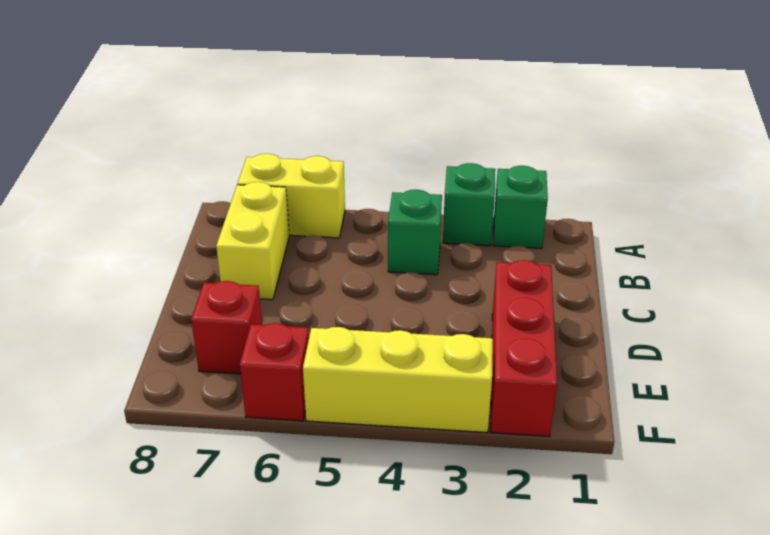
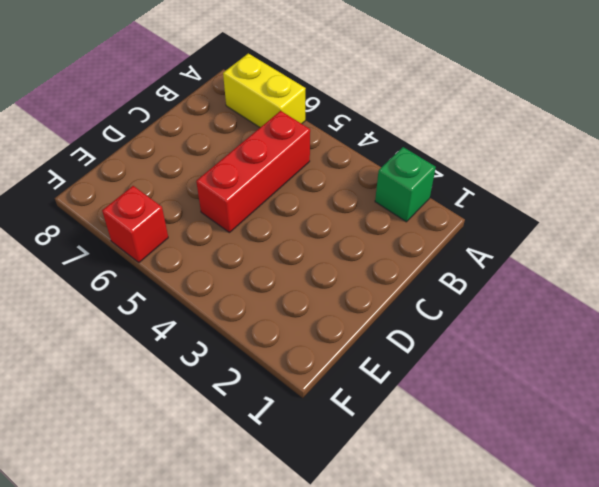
red 1x3 brick [196,111,310,233] -> red 1x3 brick moved to [491,260,557,436]
none -> green 1x1 brick [443,163,495,246]
none -> green 1x1 brick [388,190,442,275]

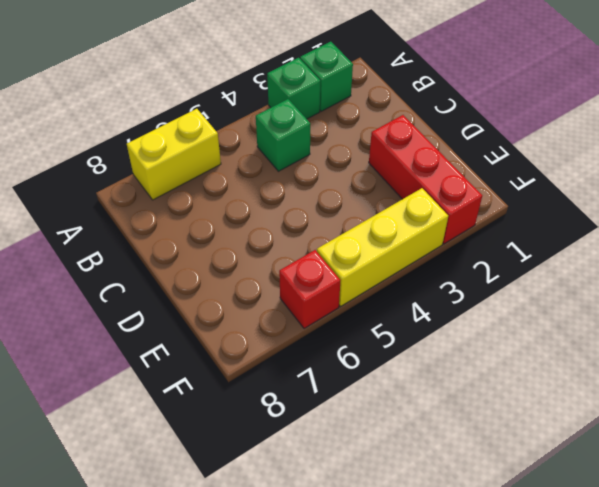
none -> yellow 1x2 brick [216,182,289,300]
none -> red 1x1 brick [191,281,262,374]

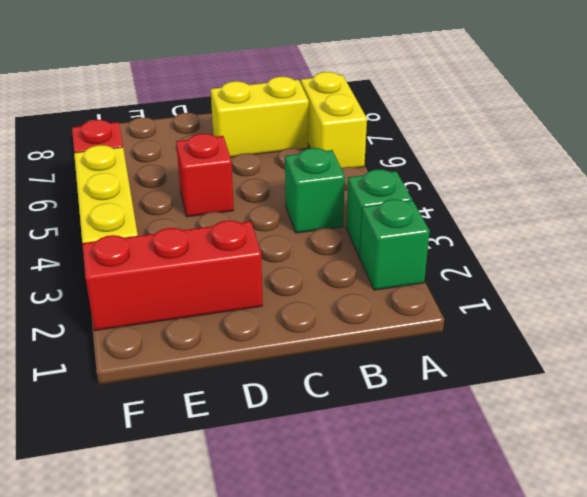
red 1x1 brick [176,134,234,217] -> red 1x1 brick moved to [191,281,262,374]

